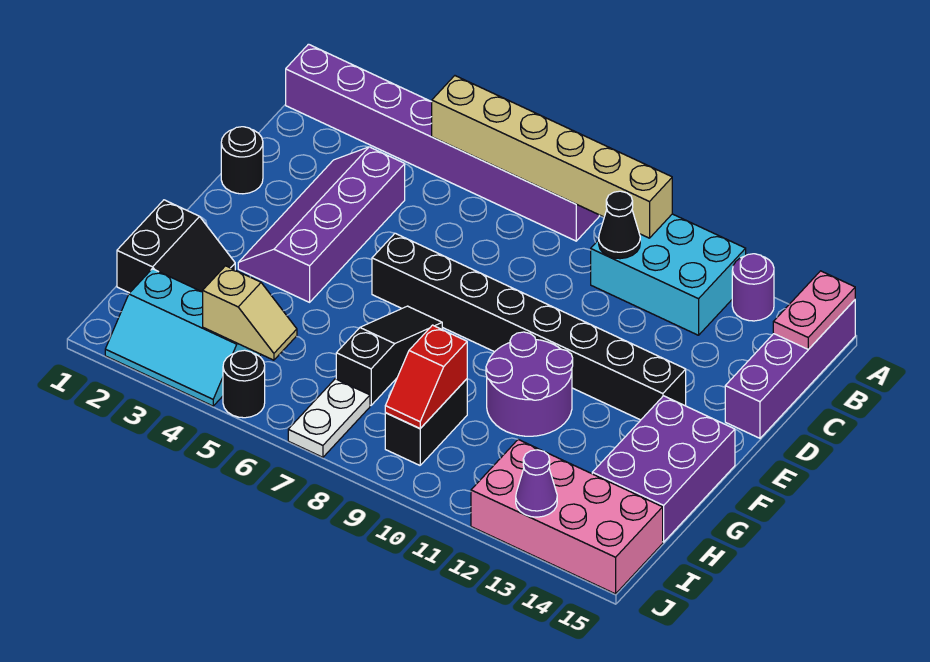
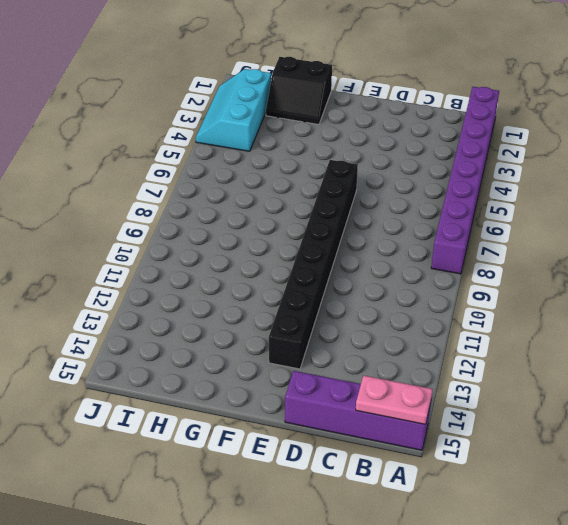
none -> cyan 2x3 brick [591,214,746,335]
none -> purple 1x1 round brick [732,254,774,321]
none -> purple 2x4 slope [238,147,405,302]

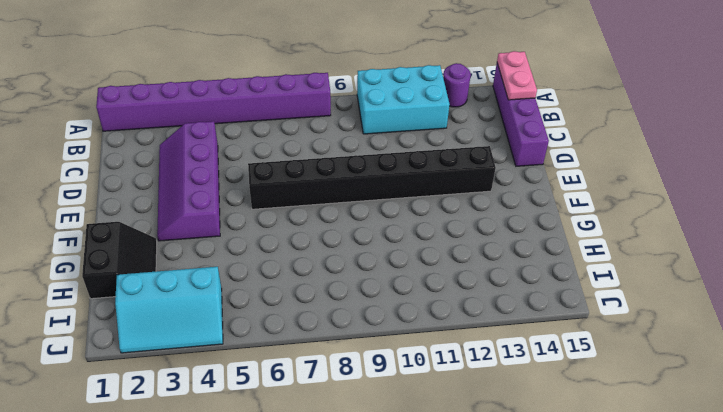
none -> black 1x1 round brick [221,127,263,194]
none -> black 1x3 slope [336,306,442,405]
none -> purple 2x2 round brick [486,332,573,436]

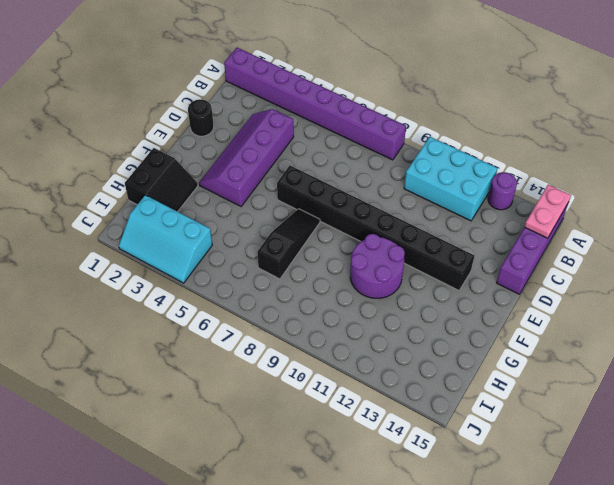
none -> purple 2x3 brick [592,396,735,542]
none -> black 1x2 brick [385,379,467,465]
none -> white 1x2 plate [288,379,370,457]

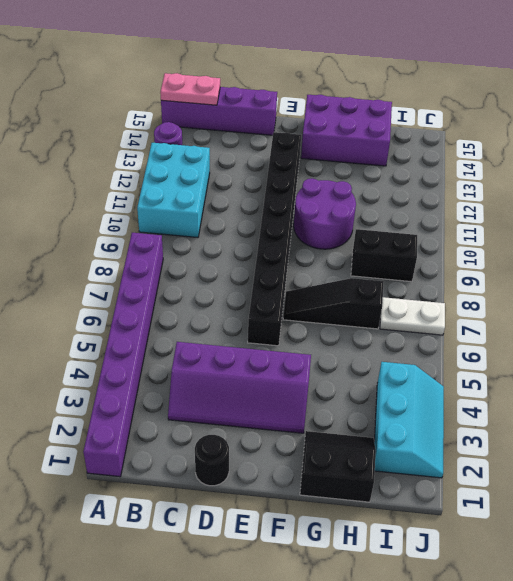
none -> pink 2x4 brick [471,440,663,594]
none -> black 1x1 round brick [223,350,265,418]
none -> tan 1x6 brick [432,76,672,238]

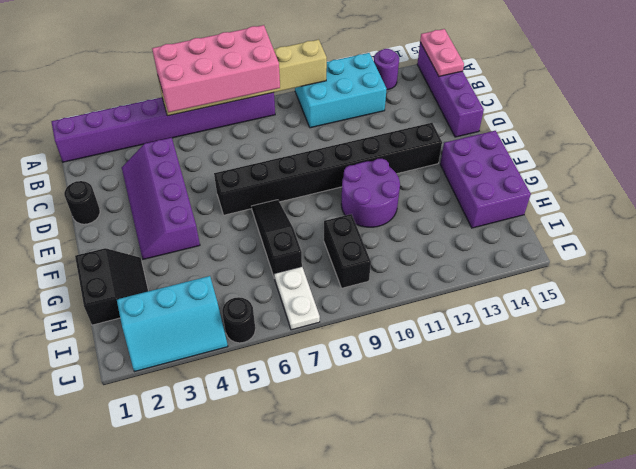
pink 2x4 brick [152,25,280,112] -> pink 2x4 brick moved to [471,440,663,594]
none -> black 1x1 cone [599,191,640,259]
none -> red 1x2 slope [385,325,467,428]
none -> tan 1x2 slope [203,266,297,360]

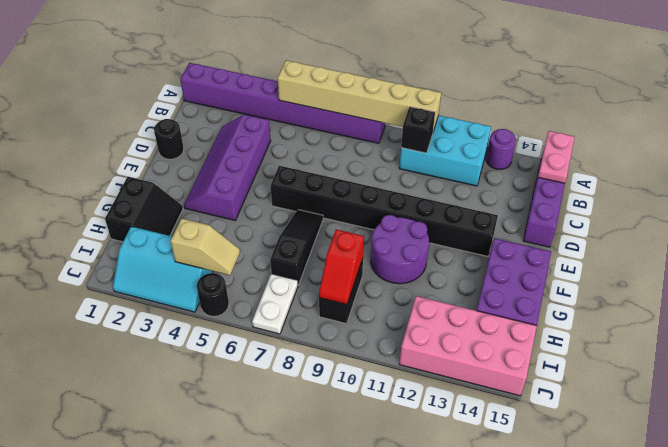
black 1x1 brick [401,107,435,153] -> black 1x1 cone [599,191,640,259]
none -> purple 1x1 cone [516,450,557,517]

